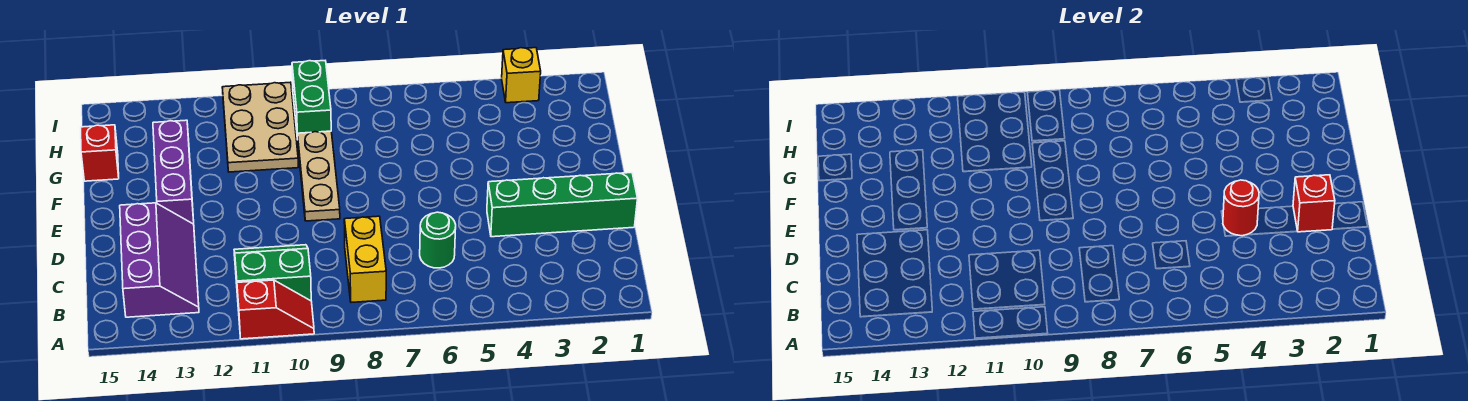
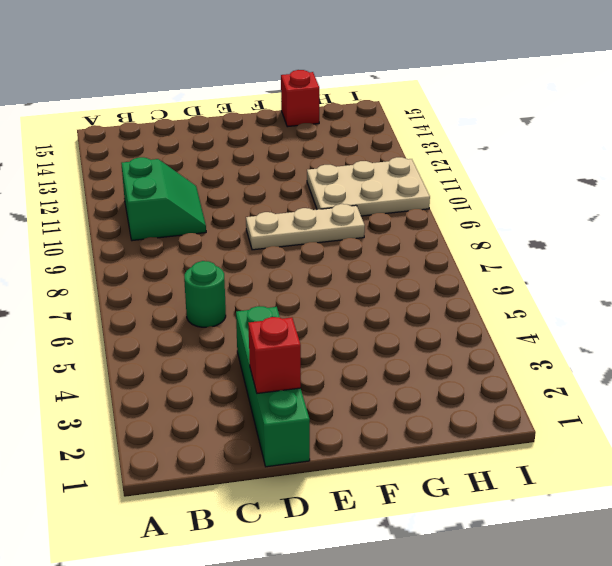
none -> red 1x2 slope [237,280,314,339]
none -> yellow 1x2 brick [344,216,386,302]
none -> purple 2x3 slope [120,203,199,317]

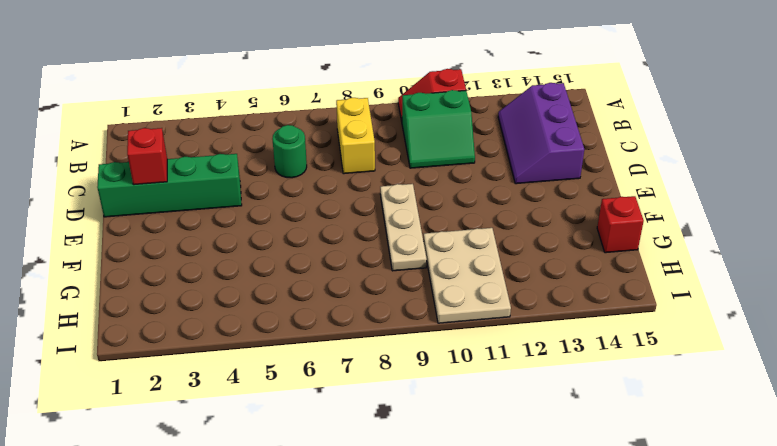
none -> purple 1x3 brick [153,120,194,224]
none -> green 1x2 brick [292,61,331,140]
none -> yellow 1x1 brick [502,48,541,103]

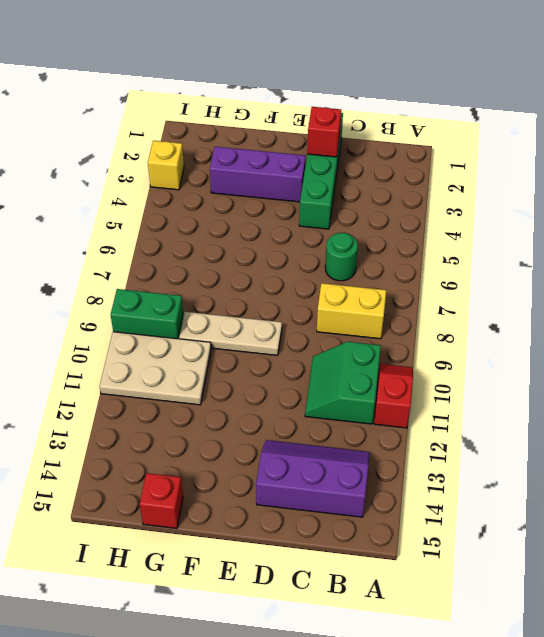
purple 1x3 brick [210,147,306,202] -> purple 1x3 brick moved to [153,120,194,224]
none -> red 1x1 round brick [1223,180,1259,236]

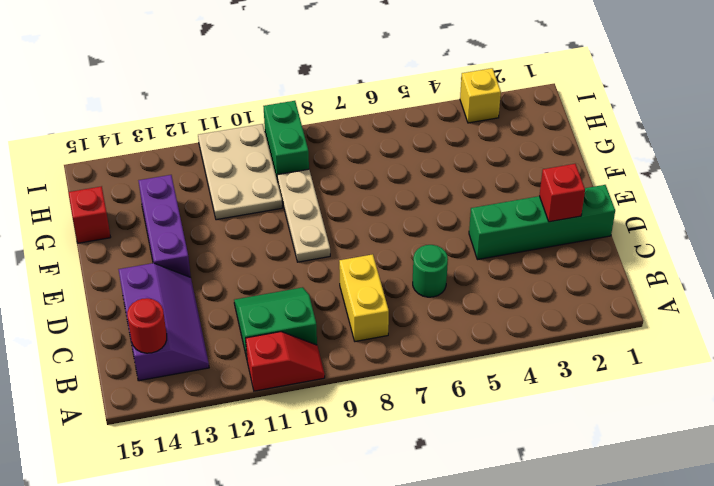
red 1x1 round brick [127,298,167,353] -> red 1x1 round brick moved to [1223,180,1259,236]

